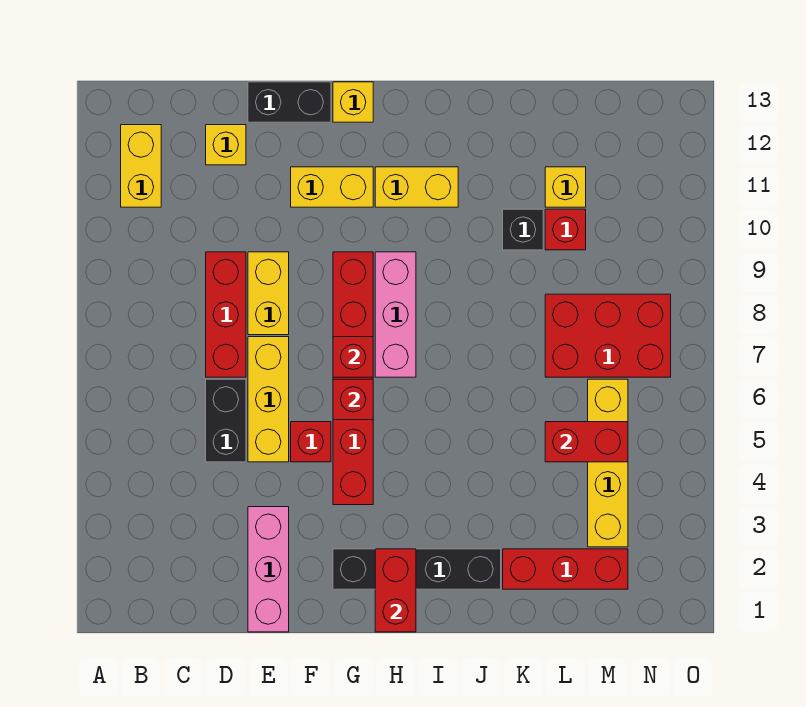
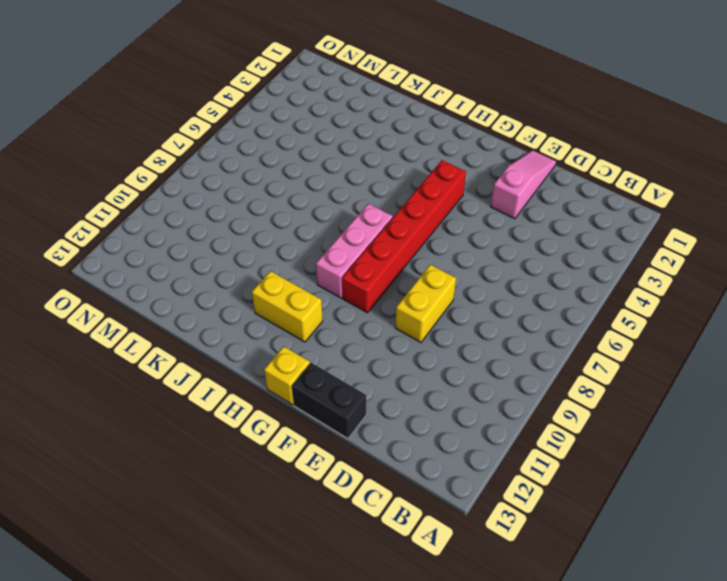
pink 1x3 slope [490,150,556,219] -> pink 1x3 brick [248,507,289,632]
none -> yellow 1x2 brick [121,125,161,207]
none -> black 1x2 brick [206,379,246,462]
none -> red 1x3 brick [206,252,246,377]

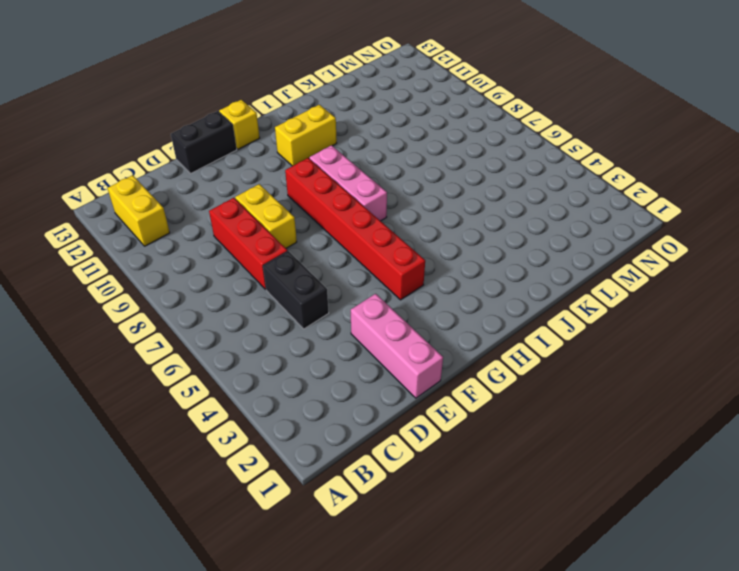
none -> yellow 1x1 brick [206,125,246,165]
none -> yellow 1x3 brick [248,337,289,462]
none -> red 1x1 brick [291,422,331,462]

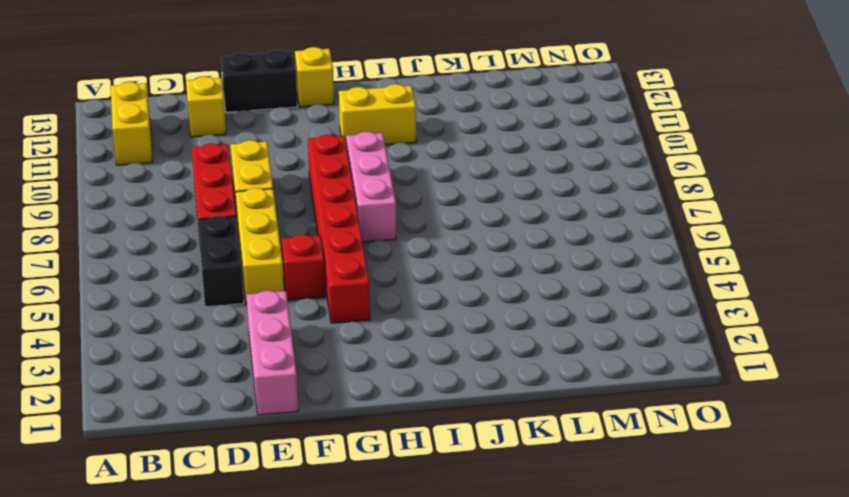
none -> yellow 1x2 brick [291,167,373,207]
none -> black 1x4 brick [333,549,501,589]
none -> red 1x3 brick [503,549,628,589]

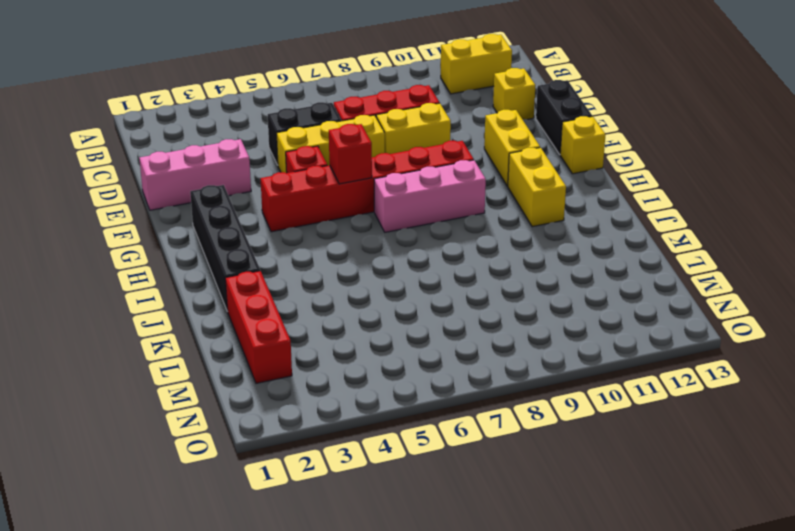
none -> black 1x1 brick [503,209,543,250]
none -> red 2x3 brick [545,294,671,377]
none -> red 1x1 brick [545,209,586,250]

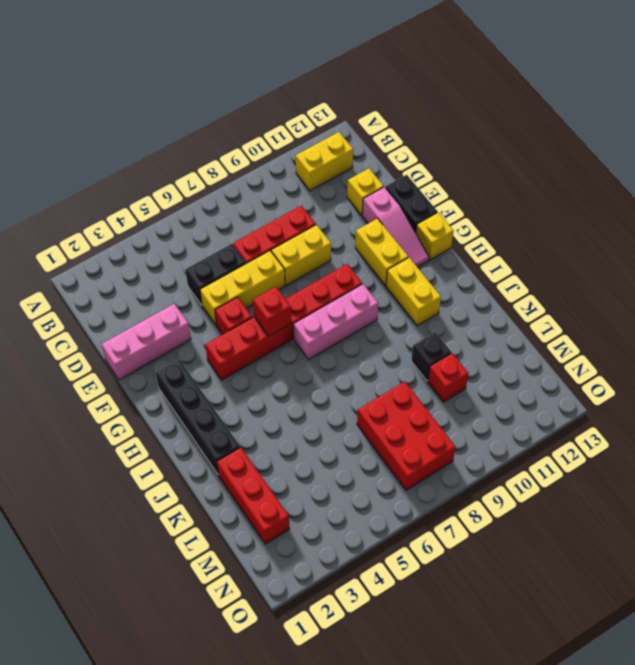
pink 1x3 slope [362,187,429,267] -> none
none -> yellow 1x1 brick [545,167,586,207]
none -> yellow 1x4 brick [588,379,628,547]
none -> red 1x1 brick [333,337,373,377]

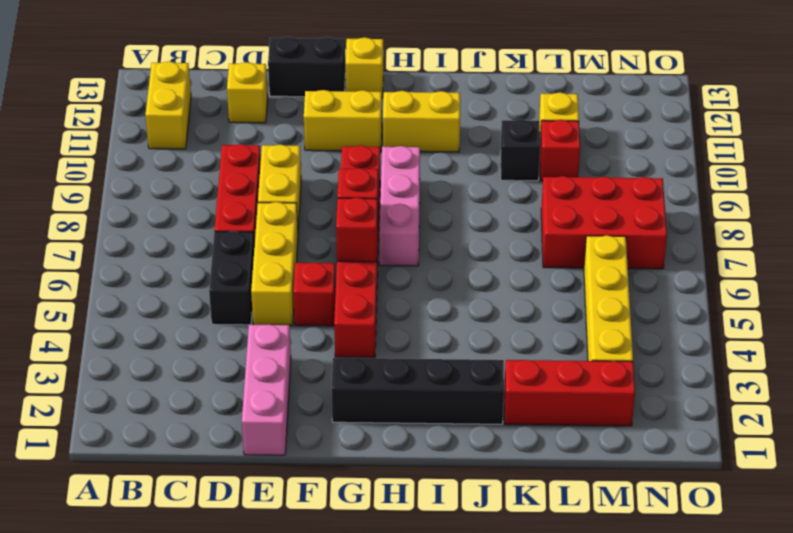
none -> red 1x2 brick [375,549,416,632]
none -> red 1x2 brick [545,422,628,462]

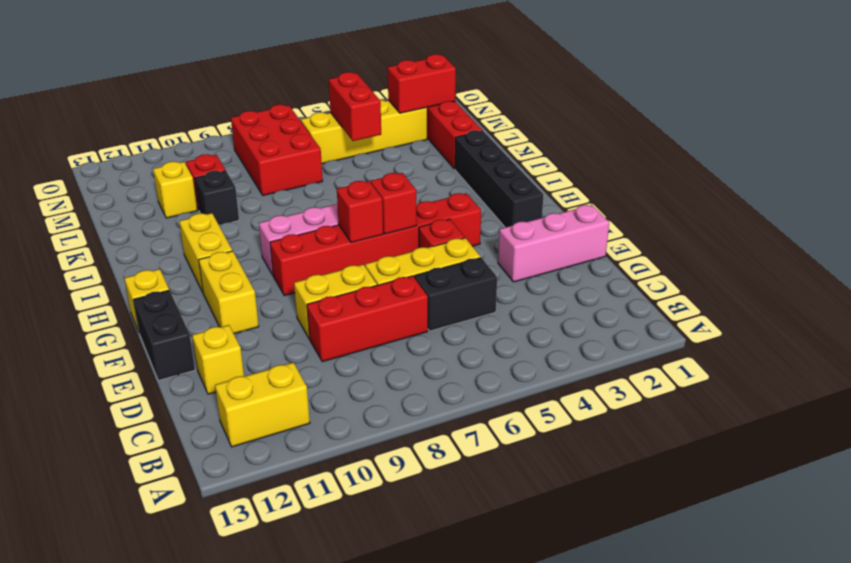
red 1x2 brick [388,54,456,113] -> red 1x2 brick moved to [375,549,416,632]

